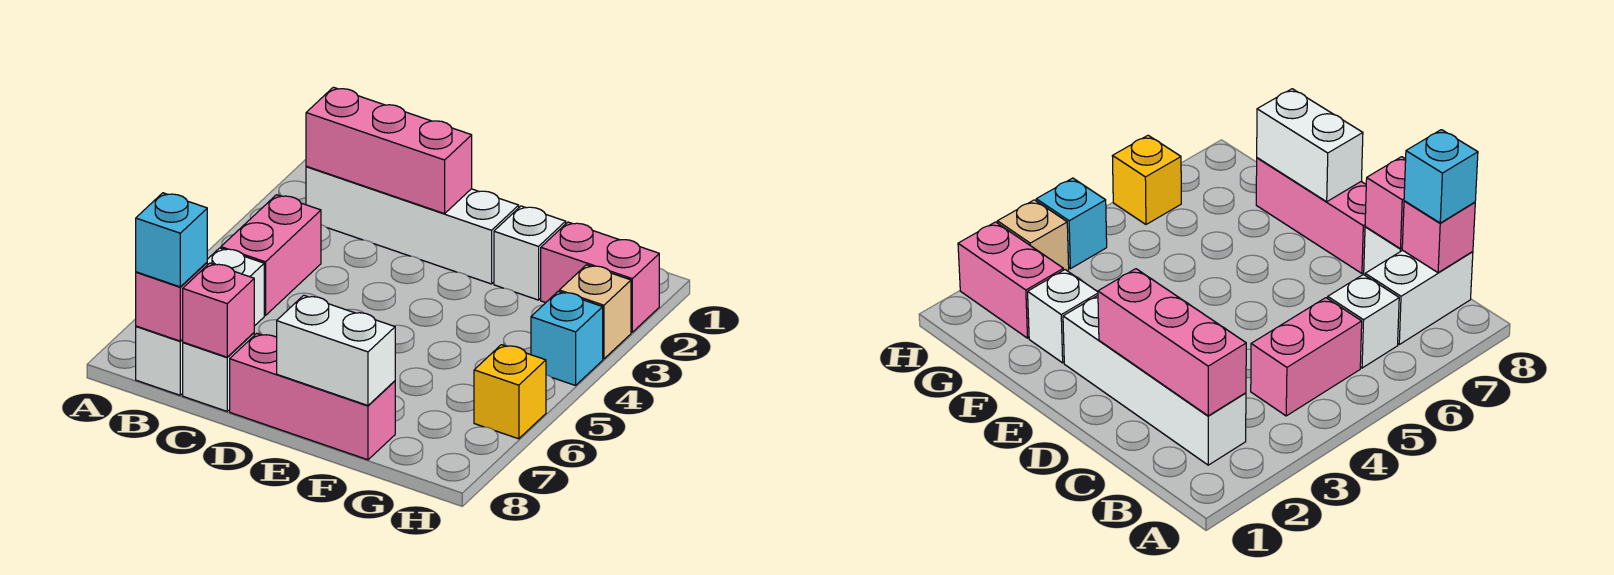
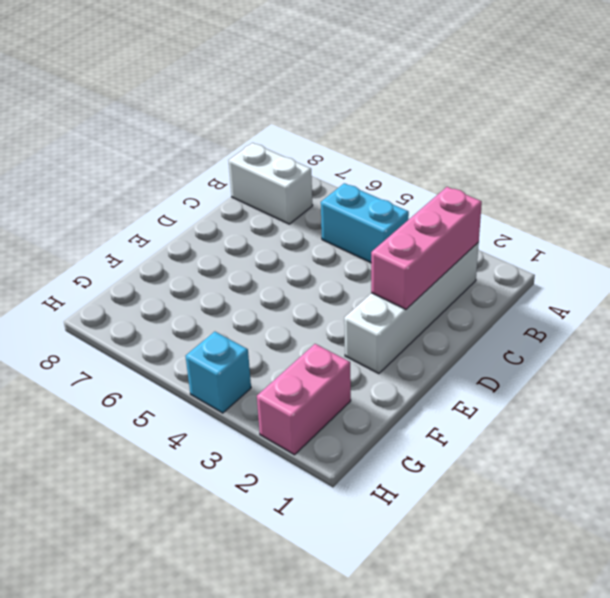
cyan 1x2 brick [321,183,409,263] -> pink 1x2 brick [221,195,321,315]
none -> white 1x1 brick [207,248,264,326]
none -> white 1x1 brick [183,333,254,411]
none -> pink 1x3 brick [230,333,395,460]

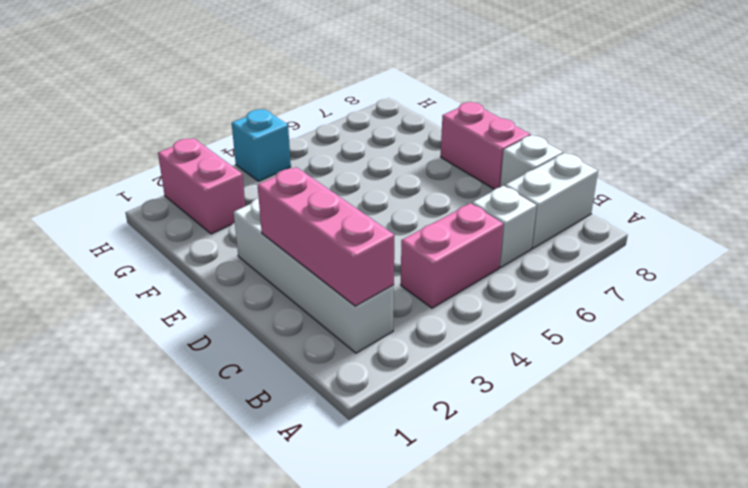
pink 1x2 brick [441,102,531,189] -> pink 1x3 brick [230,333,395,460]
none -> white 1x1 brick [494,206,566,300]
none -> tan 1x1 brick [559,265,631,359]
none -> yellow 1x1 brick [474,345,546,439]

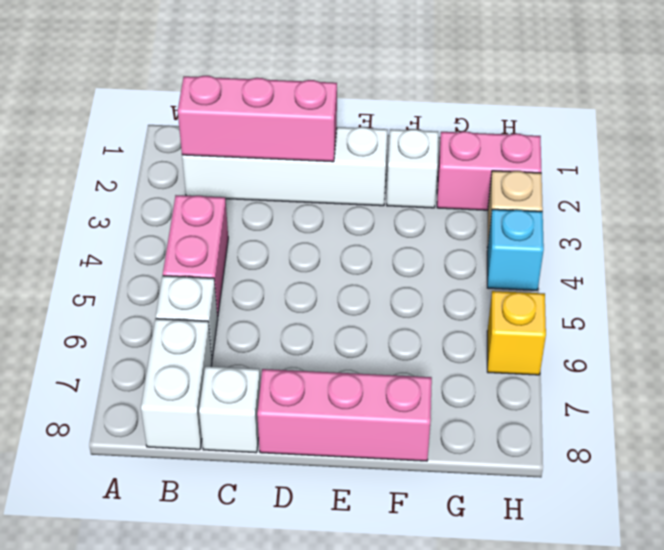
none -> pink 1x1 brick [136,263,207,341]
none -> pink 1x1 brick [183,263,254,357]
none -> white 1x2 brick [277,295,395,405]

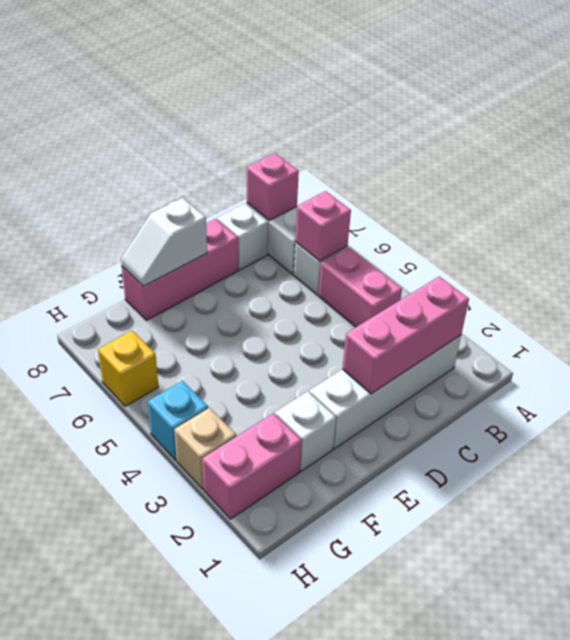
pink 1x1 brick [295,191,351,261] -> pink 1x1 brick moved to [183,263,254,357]
white 1x2 slope [121,198,207,286] -> white 1x2 brick [277,295,395,405]
none -> cyan 1x1 brick [136,193,207,287]

